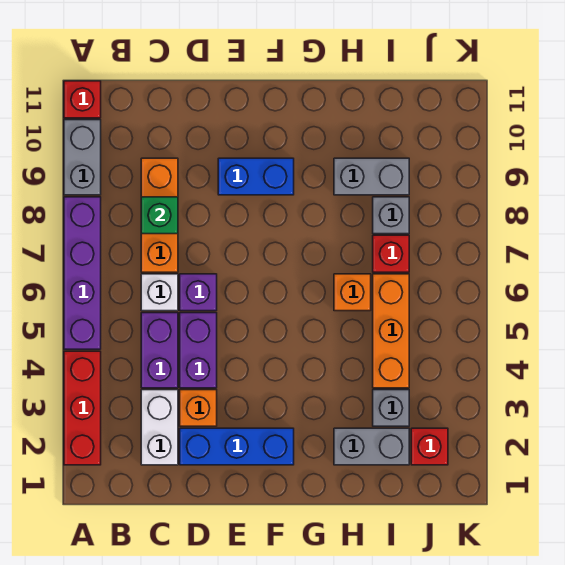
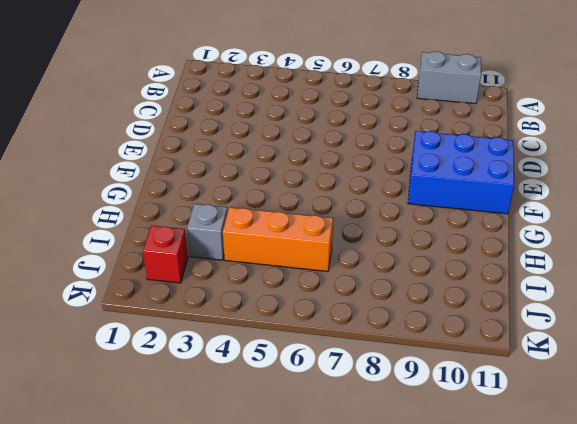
blue 2x3 brick [408,131,514,214] -> blue 1x2 brick [218,158,294,195]
none -> red 1x3 brick [64,351,101,465]
none -> purple 1x4 brick [64,197,101,349]
none -> red 1x1 brick [64,81,101,118]

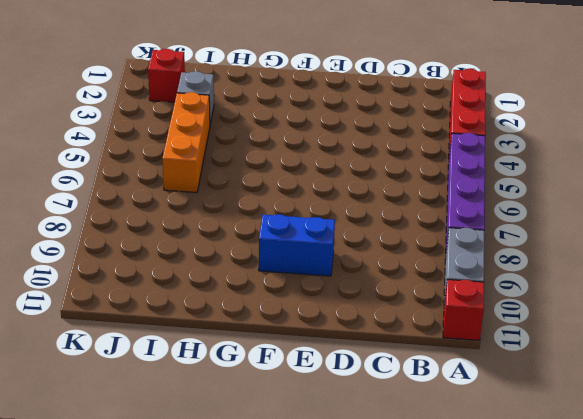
none -> white 1x2 brick [141,390,178,465]
none -> purple 1x2 brick [141,313,178,388]
none -> white 1x1 brick [141,274,178,311]

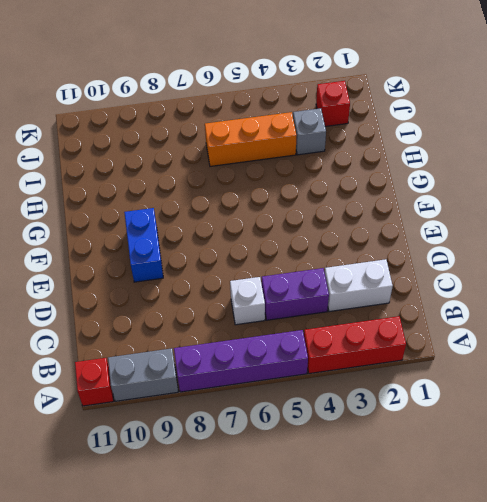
none -> orange 1x3 brick [141,158,178,272]
none -> blue 1x3 brick [180,428,294,465]
none -> orange 1x1 brick [180,390,217,426]

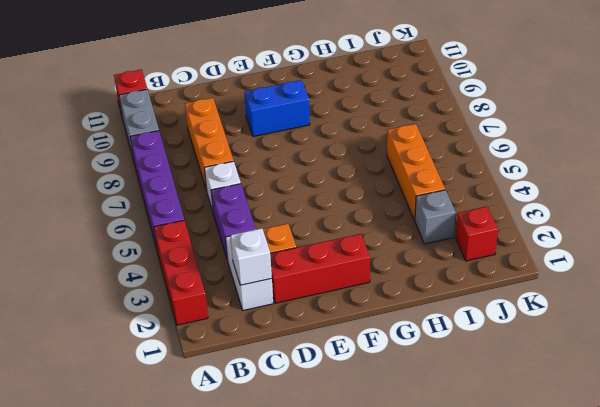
white 1x1 brick [231,228,272,285] -> none
red 1x3 brick [270,234,370,303] -> blue 1x3 brick [180,428,294,465]
none -> purple 1x2 brick [180,313,217,388]
none -> purple 1x1 brick [180,274,217,311]
none -> grey 1x2 brick [334,428,409,465]

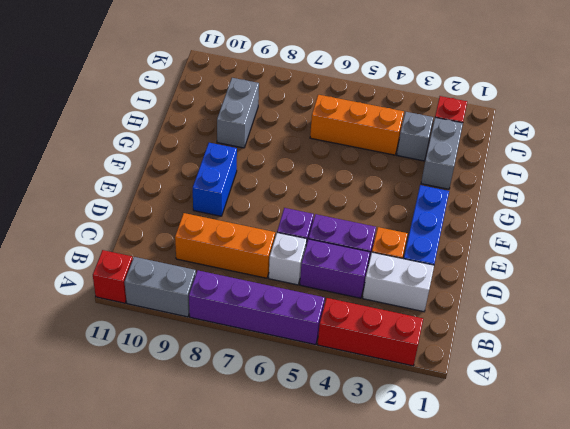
none -> orange 1x1 brick [334,274,371,311]
none -> red 1x1 brick [373,235,409,272]
none -> grey 1x1 brick [373,197,409,234]

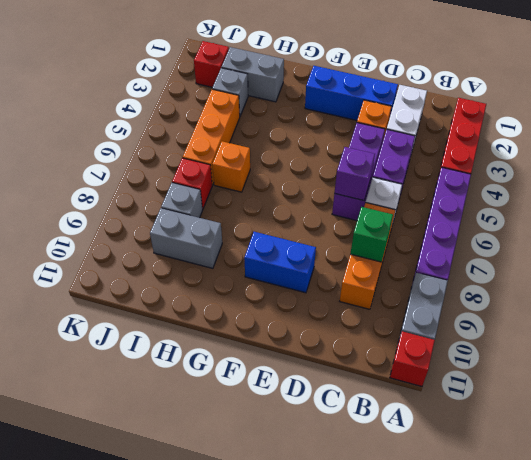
purple 1x1 brick [335,147,375,201] -> none

